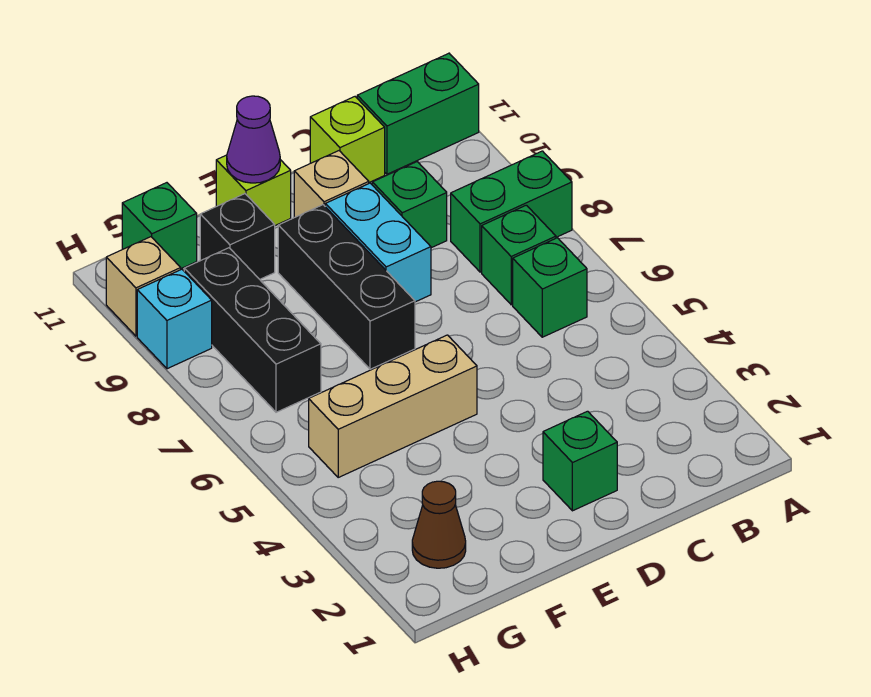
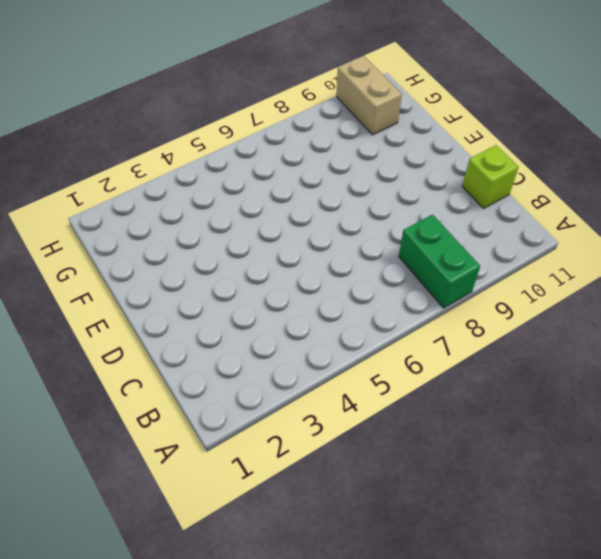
tan 1x2 brick [336,56,402,135] -> tan 1x1 brick [106,237,181,336]
none -> green 1x2 brick [357,53,479,174]
none -> green 1x1 brick [513,238,587,337]
none -> green 1x1 brick [482,205,556,305]

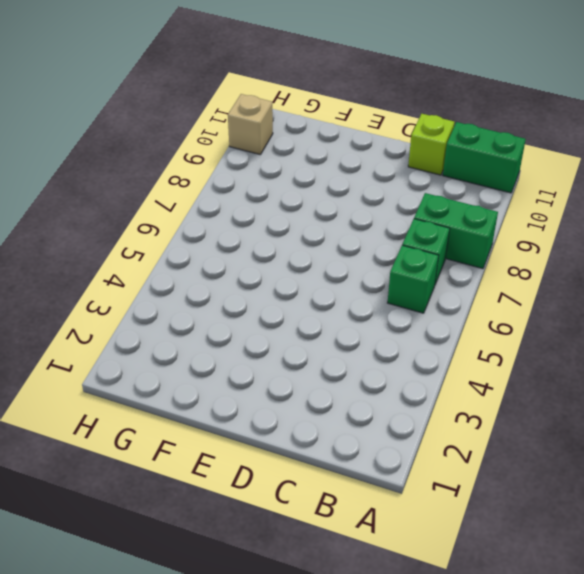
none -> green 1x1 brick [372,162,447,248]
none -> green 1x1 brick [543,411,617,511]
none -> cyan 1x2 brick [325,183,431,302]

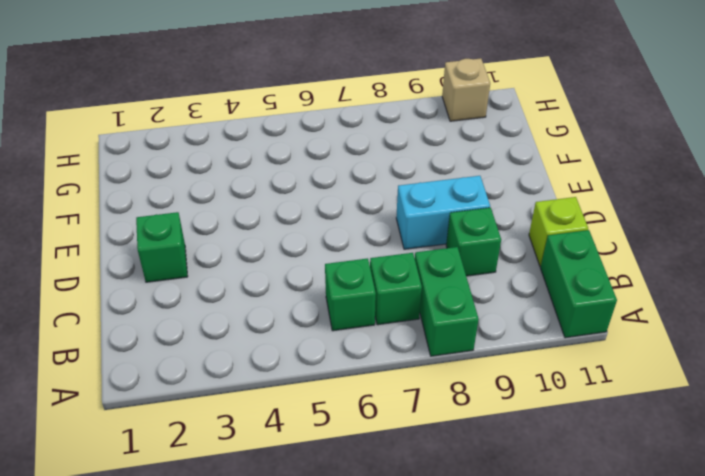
none -> tan 1x1 brick [294,151,369,217]
none -> tan 1x3 brick [309,335,477,477]
none -> black 1x3 brick [278,205,415,369]

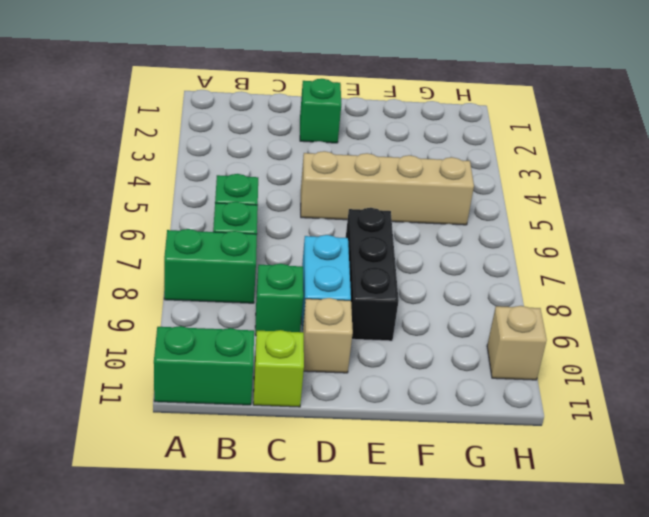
tan 1x4 brick [301,151,474,225] -> tan 1x3 brick [309,335,477,477]
none -> lime 1x1 brick [216,155,291,226]
none -> black 1x1 brick [200,194,275,279]
none -> brown 1x1 cone [412,481,466,568]

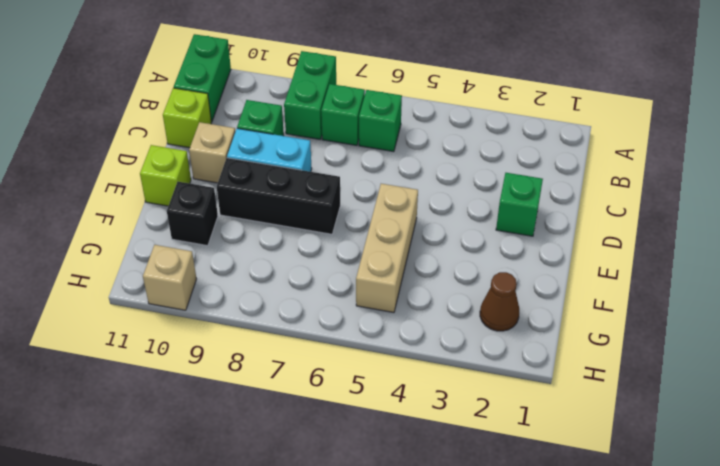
none -> black 1x3 brick [184,248,321,412]
none -> green 1x1 brick [122,183,197,269]
none -> cyan 1x1 brick [137,269,212,369]

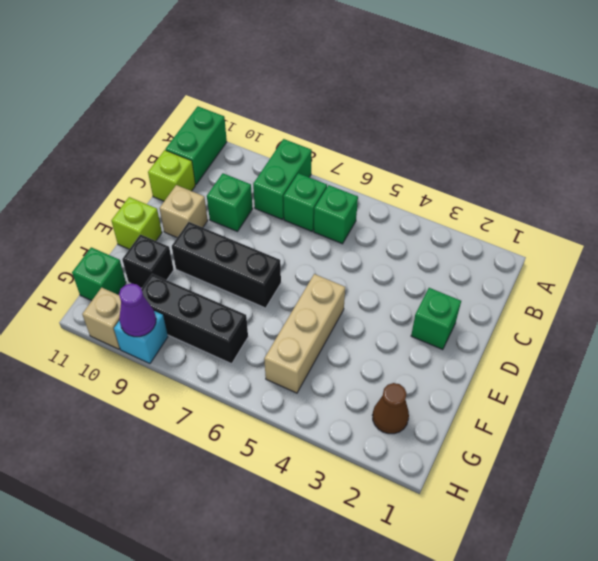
purple 1x1 cone [119,283,156,337] -> purple 1x1 cone moved to [227,96,280,183]
none -> cyan 1x2 brick [325,183,431,302]

